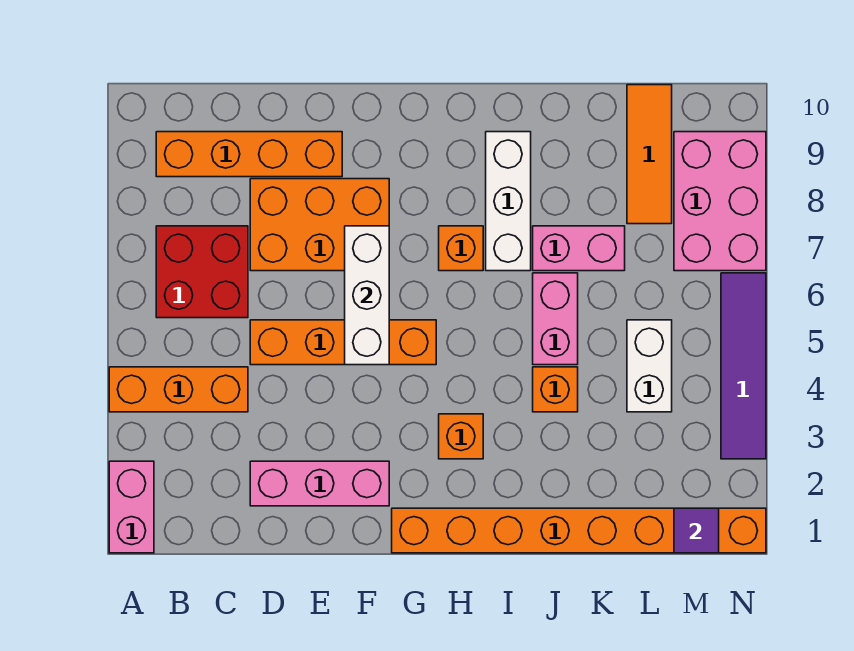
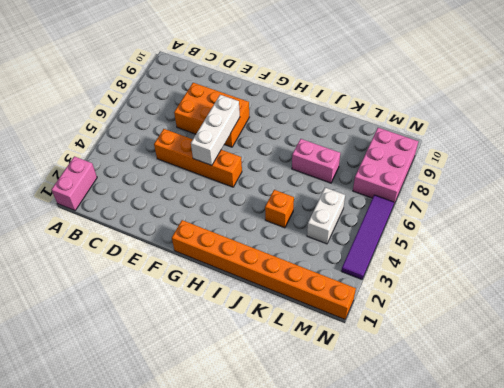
none -> orange 1x3 brick [109,367,248,412]
none -> red 2x2 brick [156,226,248,318]
none -> orange 1x4 brick [156,132,342,177]

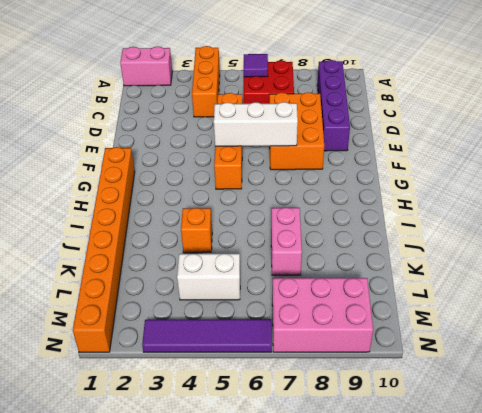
purple 1x1 tile [244,54,268,77] -> purple 1x1 tile moved to [674,508,719,553]
purple 1x4 brick [317,60,350,151] -> orange 1x4 brick [156,132,342,177]
none -> pink 1x3 brick [250,461,389,506]
none -> orange 1x1 brick [439,414,483,459]
none -> orange 1x1 brick [439,226,483,271]

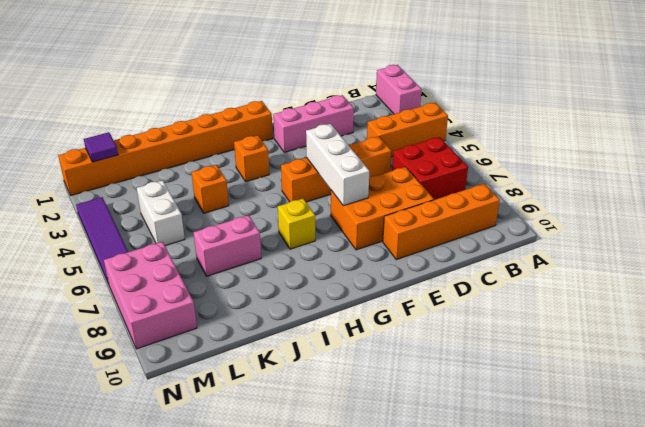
yellow 1x1 brick [278,199,315,249] -> orange 1x1 brick [439,226,483,271]
none -> white 1x3 brick [486,132,531,271]
none -> pink 1x2 brick [533,273,578,365]
none -> orange 1x3 tile [627,85,672,224]

